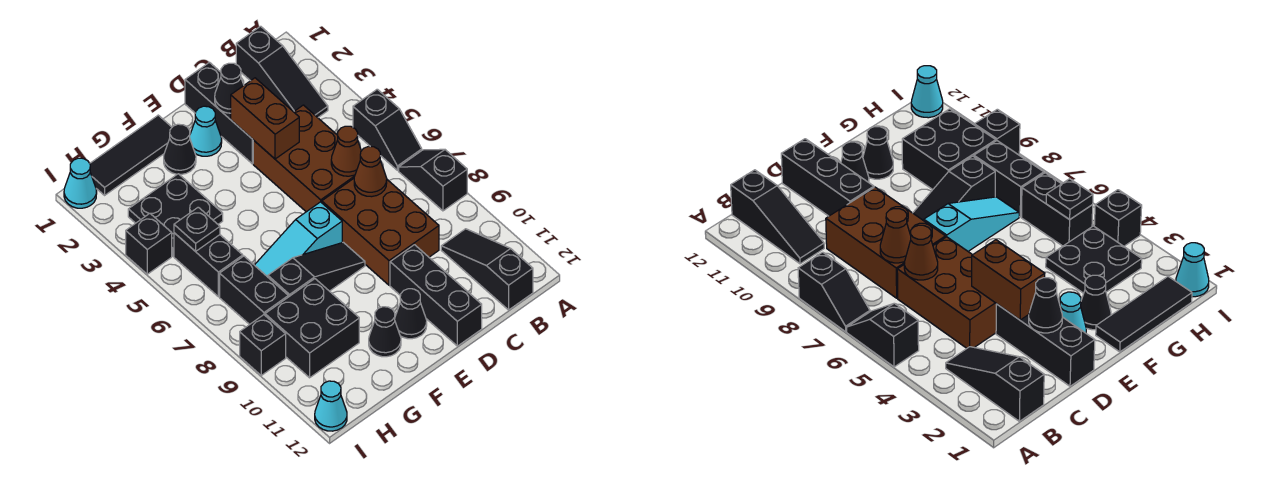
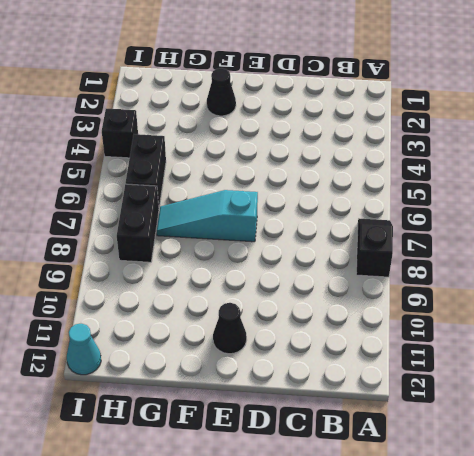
none -> black 1x2 slope [353,89,422,170]
none -> black 1x3 slope [236,26,328,118]
none -> black 1x3 slope [441,229,533,310]

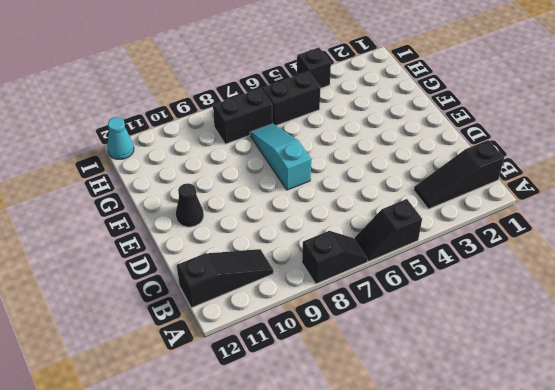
none -> brown 2x3 brick [253,105,355,212]
none -> brown 2x3 brick [322,179,439,285]
none -> black 1x3 brick [185,62,253,164]

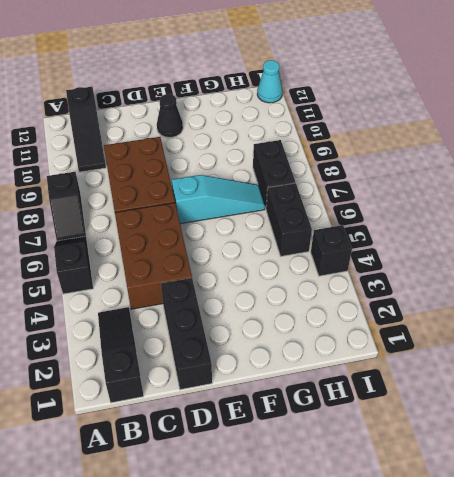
none -> black 1x3 brick [390,245,482,346]
none -> cyan 1x1 cone [190,106,222,156]
none -> black 1x3 slope [268,242,365,297]

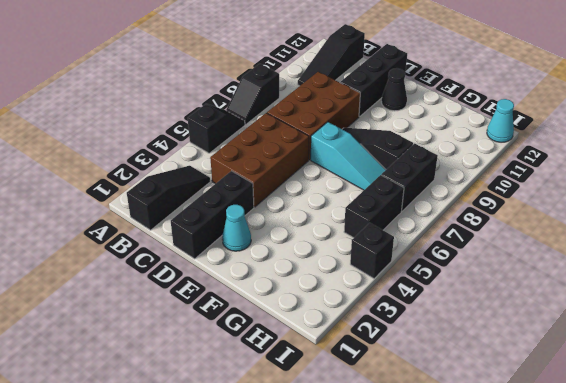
none -> black 1x3 tile [90,115,172,195]
none -> black 1x1 cone [164,124,196,174]
none -> black 1x1 cone [369,307,401,357]

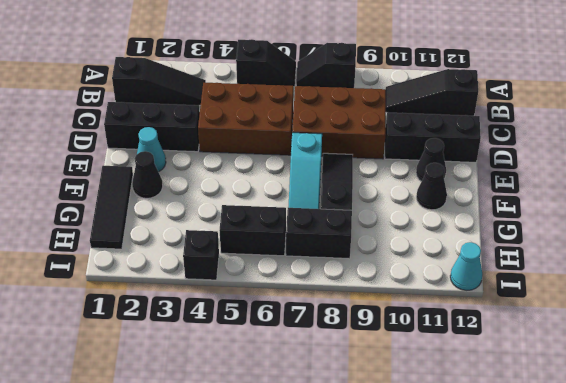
none -> black 2x2 plate [128,174,223,256]
none -> black 2x2 brick [265,279,359,378]
none -> cyan 1x1 cone [64,158,97,208]

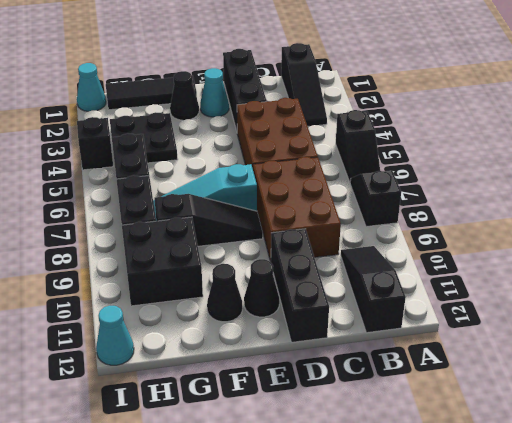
none -> black 1x1 brick [240,315,286,375]
none -> brown 1x1 cone [331,126,361,176]
none -> brown 1x1 cone [354,146,387,197]

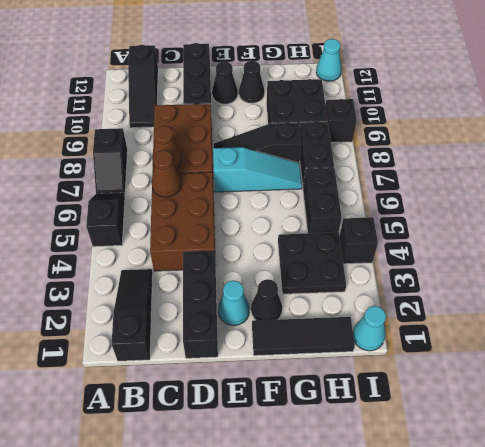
none -> black 1x1 cone [215,63,244,113]
none -> brown 1x2 brick [231,78,299,159]
none -> black 1x1 plate [174,207,220,252]

